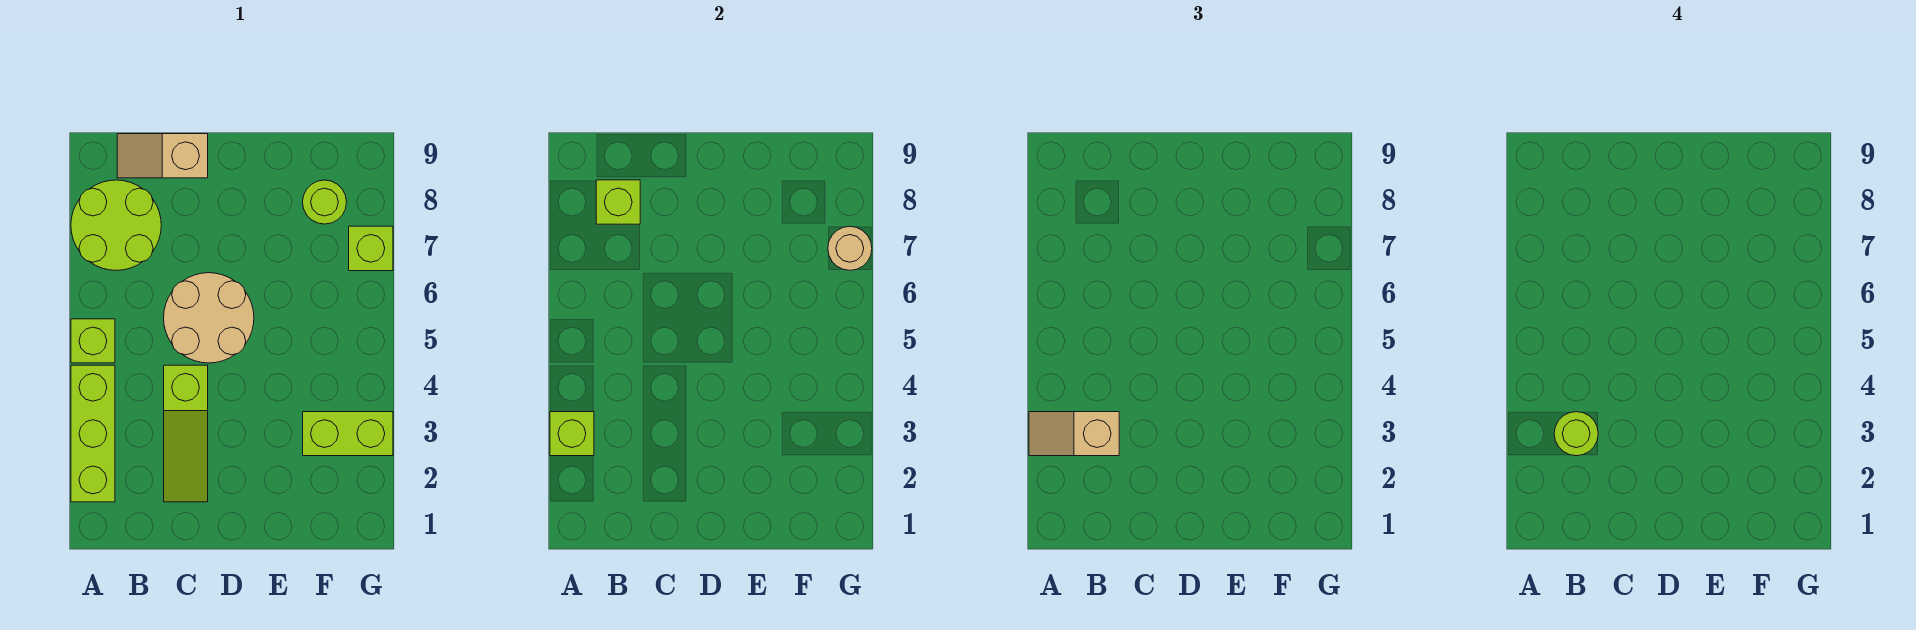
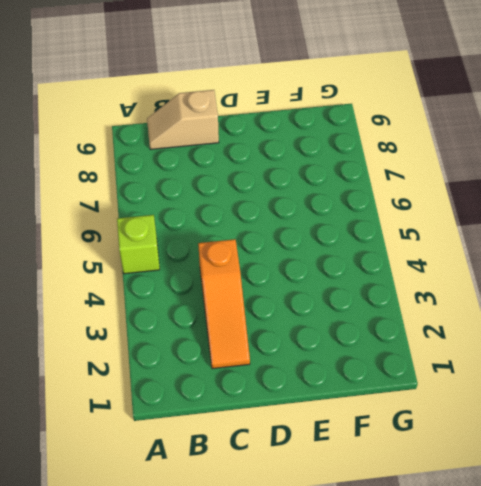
orange 1x3 slope [198,239,250,369] -> lime 1x3 slope [164,365,208,502]
none -> lime 1x3 brick [71,365,115,502]
none -> lime 2x2 round brick [71,180,161,270]
none -> tan 2x2 round brick [164,273,254,363]

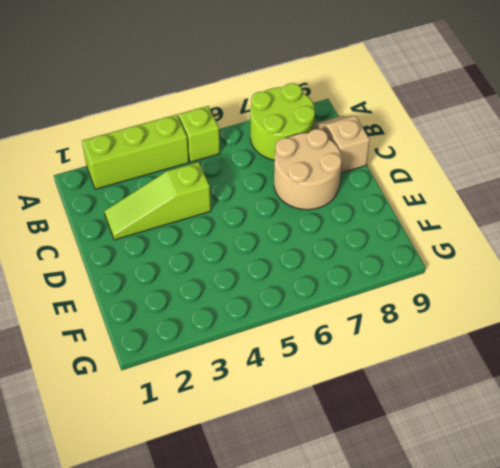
tan 2x2 round brick [274,129,342,210] -> tan 2x2 round brick moved to [164,273,254,363]
none -> lime 1x2 brick [303,412,393,456]
none -> lime 1x1 round brick [303,180,347,224]
none -> lime 1x1 brick [349,226,393,271]

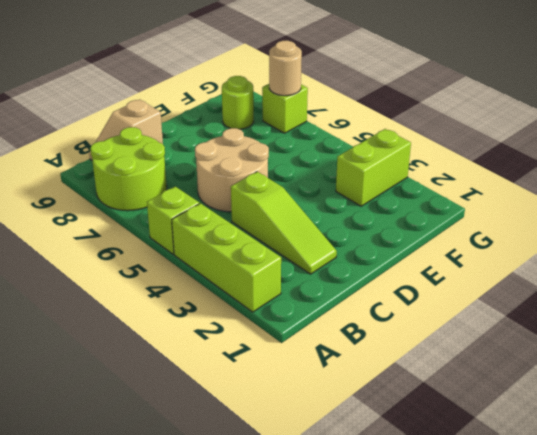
none -> lime 1x1 brick [550,412,594,456]
none -> lime 1x1 brick [596,180,640,224]
none -> tan 1x2 slope [1029,412,1119,456]

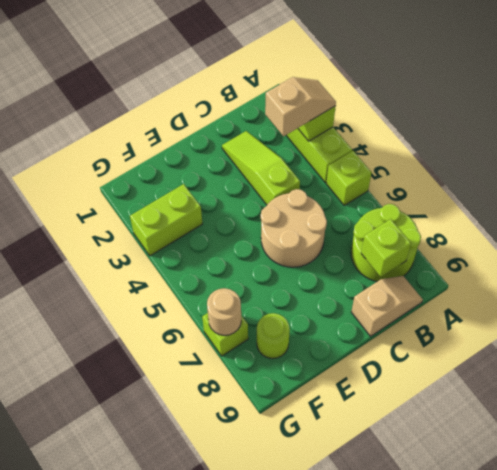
none -> lime 1x1 round brick [1554,412,1598,456]

